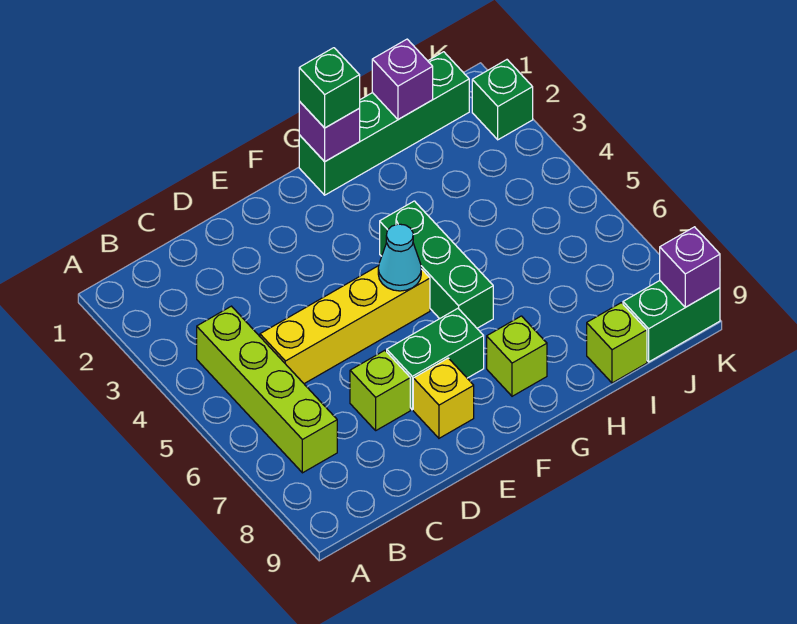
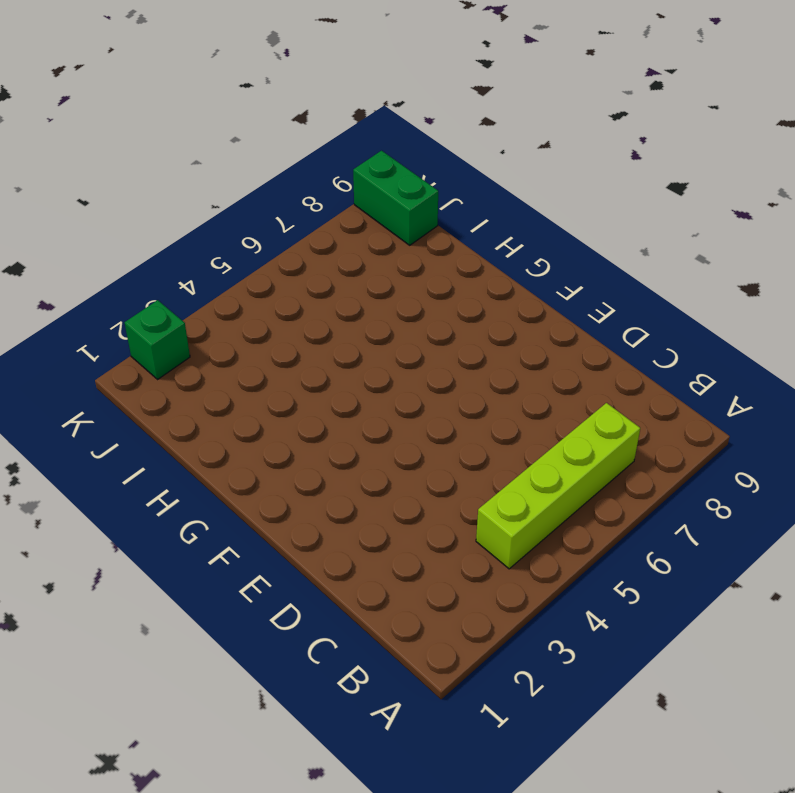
none -> yellow 1x4 brick [260,266,430,384]
none -> lime 1x1 brick [350,350,410,430]
none -> green 1x2 brick [387,308,484,410]

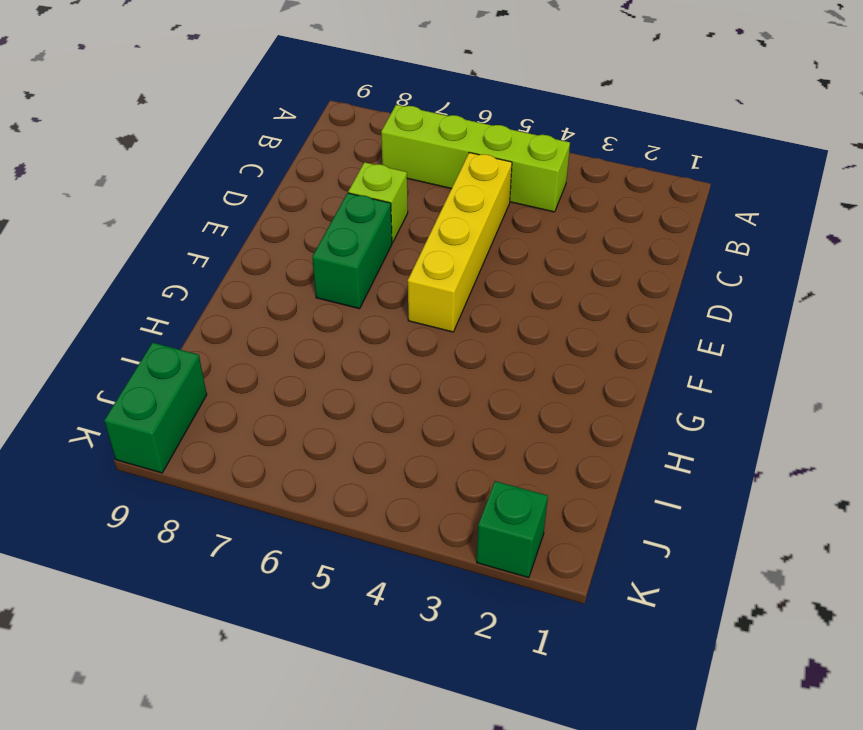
none -> yellow 1x1 brick [413,358,474,438]
none -> green 1x4 brick [299,52,469,195]
none -> green 1x3 brick [380,201,493,328]

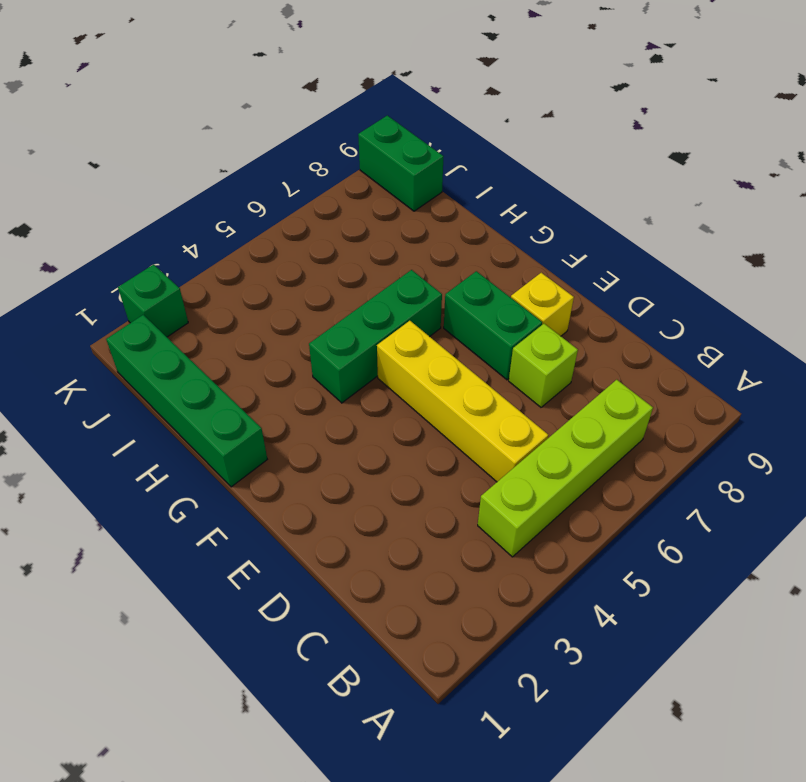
none -> lime 1x1 brick [487,316,547,396]
none -> lime 1x1 brick [587,303,647,383]
none -> cyan 1x1 cone [378,224,421,291]

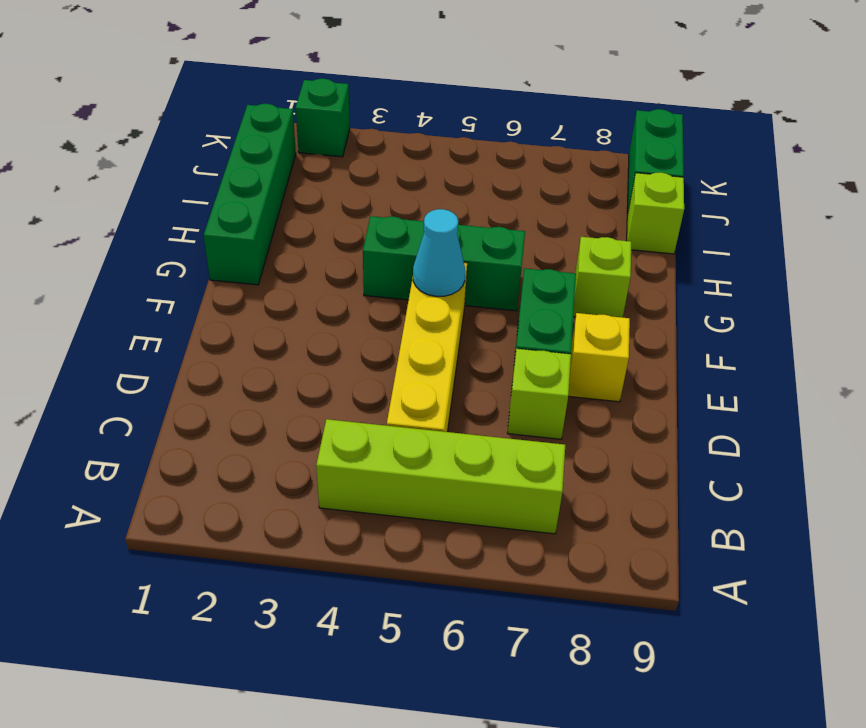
none -> purple 1x1 brick [299,101,360,162]
none -> purple 1x1 brick [372,39,433,119]
none -> purple 1x1 brick [660,227,720,307]

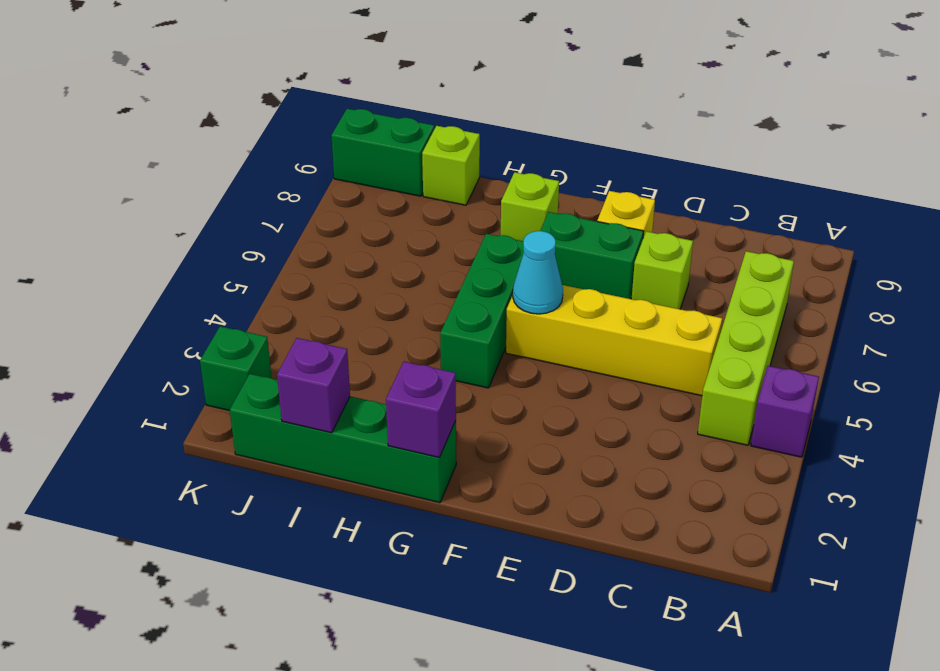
purple 1x1 brick [751,366,819,457] -> purple 1x1 brick moved to [660,227,720,307]
none -> green 1x1 brick [299,48,360,128]

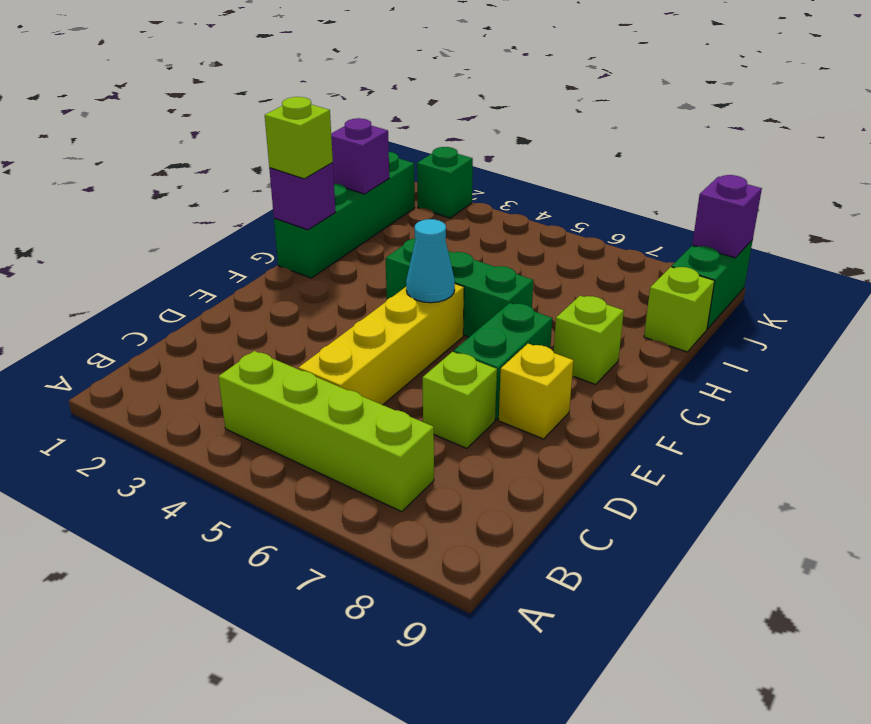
lime 1x1 brick [265,97,333,179] -> green 1x1 brick [299,48,360,128]

